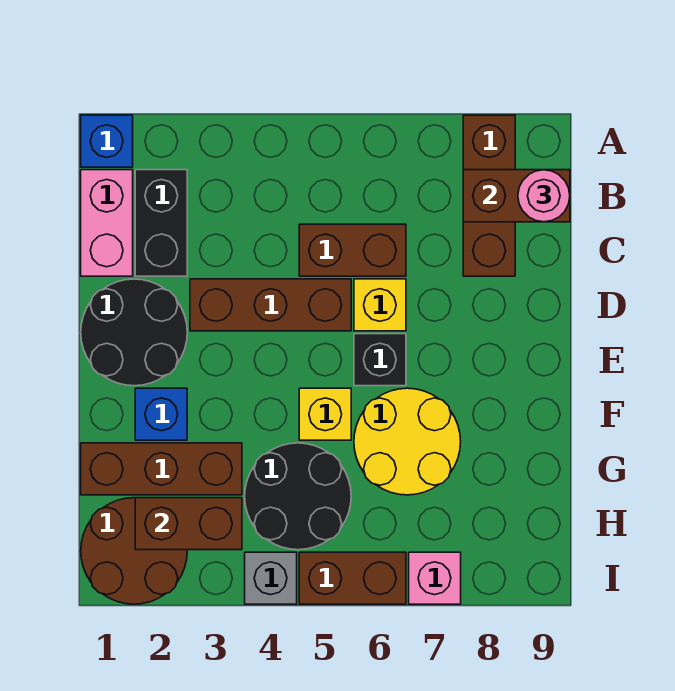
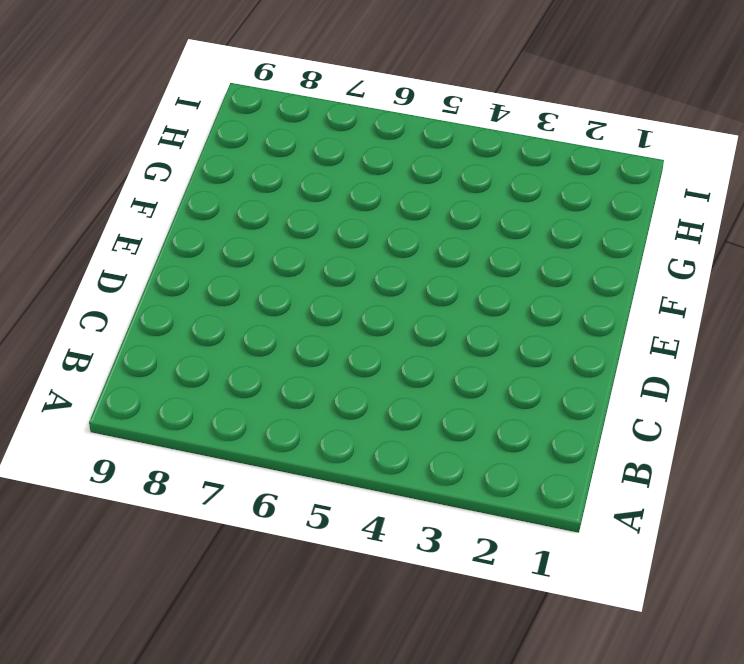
none -> blue 1x1 brick [81,115,133,167]
none -> brown 1x3 brick [463,115,515,276]
none -> pink 1x2 brick [81,170,133,276]

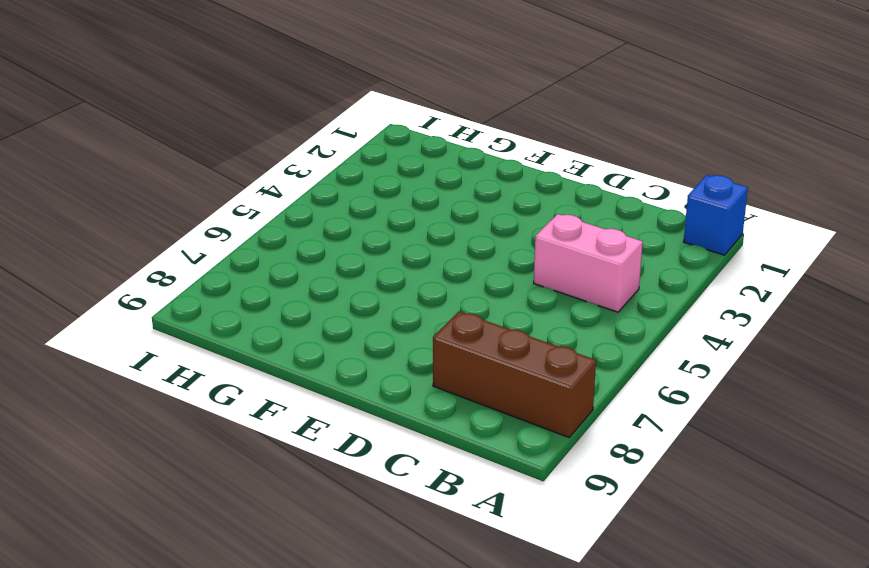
pink 1x2 brick [534,214,643,312] -> pink 1x2 brick moved to [81,170,133,276]
none -> black 1x2 brick [135,170,187,276]
none -> brown 1x2 brick [299,224,406,276]
none -> black 2x2 round brick [81,279,187,386]

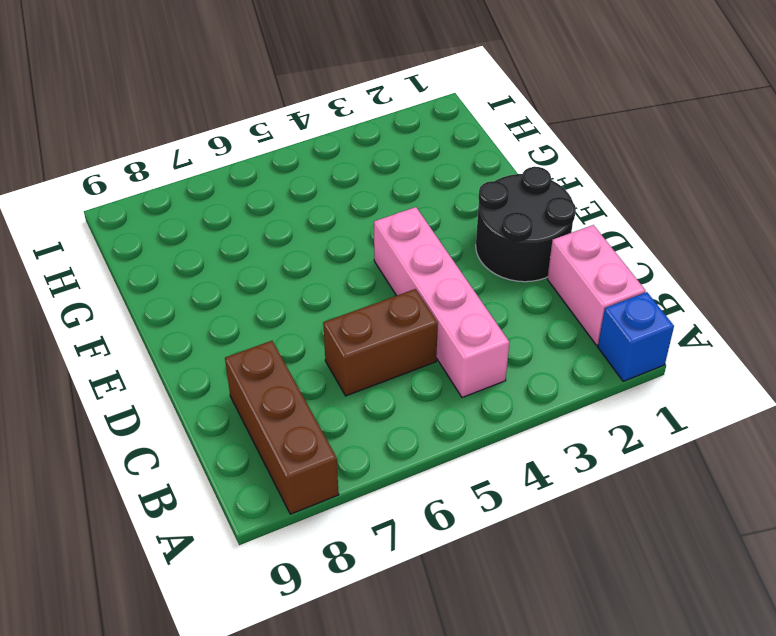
pink 1x4 brick [374,207,510,398] -> brown 1x3 brick [190,279,351,331]
none -> black 1x2 brick [135,170,187,276]
none -> yellow 1x1 brick [354,279,406,331]
none -> black 1x1 brick [354,334,406,386]

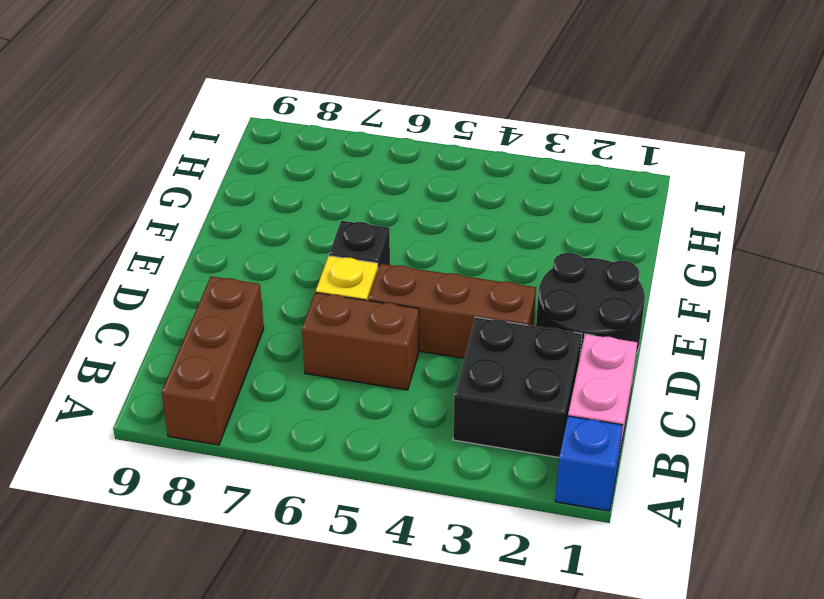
black 2x2 brick [453,317,582,457] -> black 1x2 brick [135,170,187,276]
none -> blue 1x1 brick [135,388,187,440]
none -> yellow 1x1 brick [299,388,351,440]
none -> yellow 2x2 round brick [354,388,461,495]

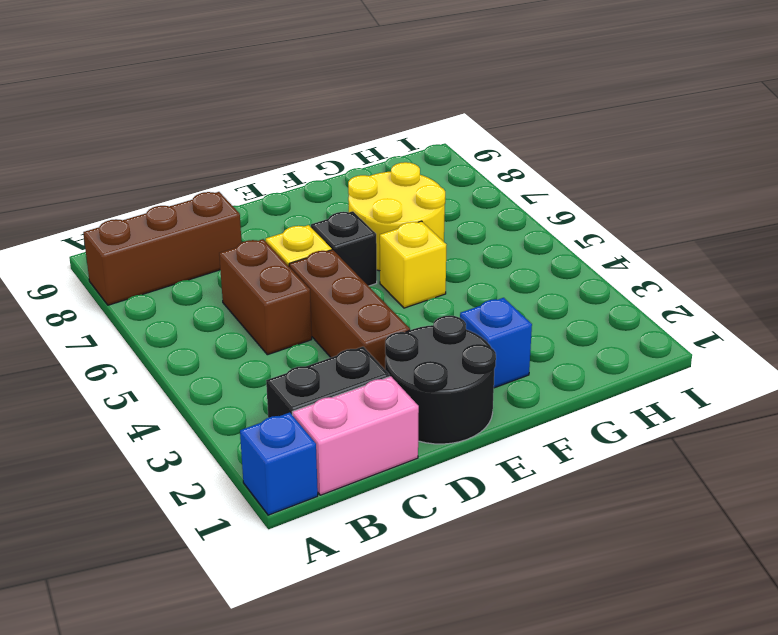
none -> brown 1x3 brick [81,443,242,495]
none -> black 2x2 round brick [245,443,351,550]
none -> brown 2x2 round brick [81,498,187,604]

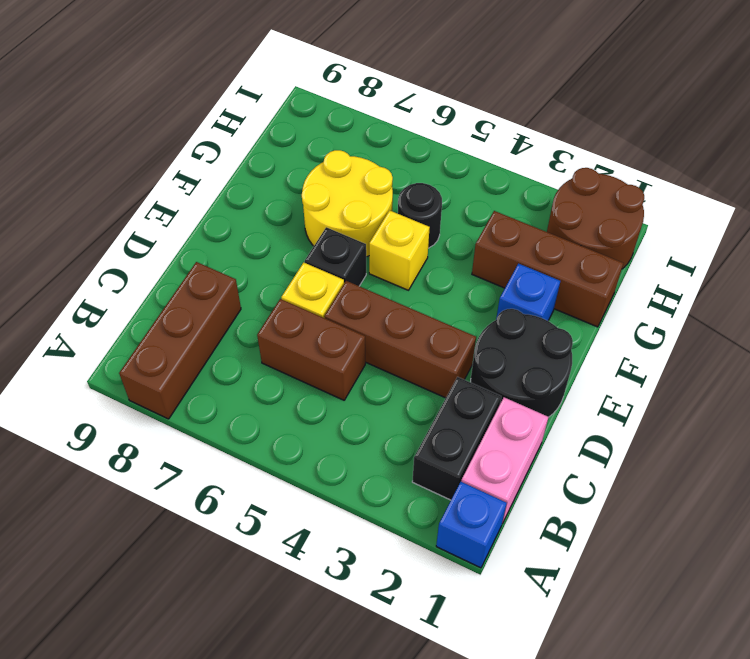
black 1x1 round brick [398,183,442,248] -> black 2x2 round brick [245,443,351,550]
none -> grey 1x1 brick [245,552,297,604]
none -> brown 1x2 brick [299,552,406,604]
none -> pink 1x1 brick [409,552,461,604]

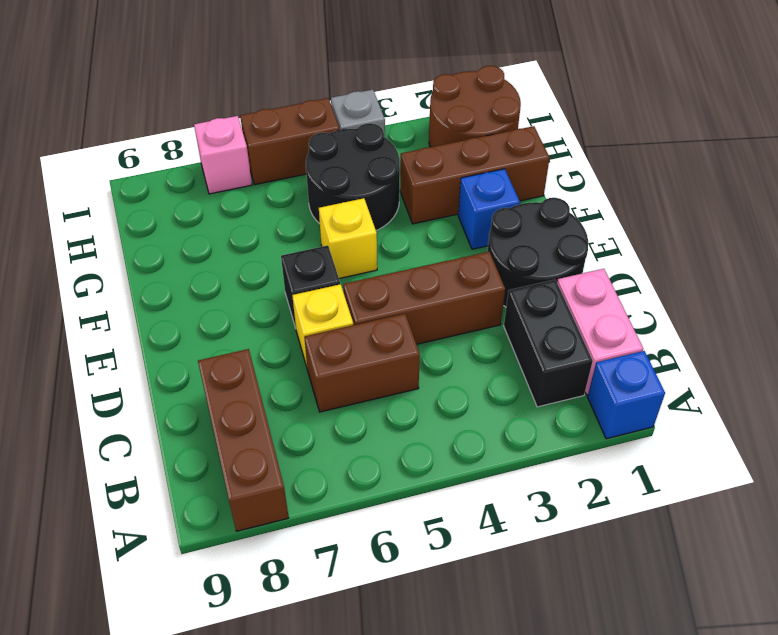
none -> yellow 2x2 round brick [354,388,461,495]
none -> brown 1x2 brick [463,170,570,222]
none -> brown 1x2 brick [135,498,242,550]

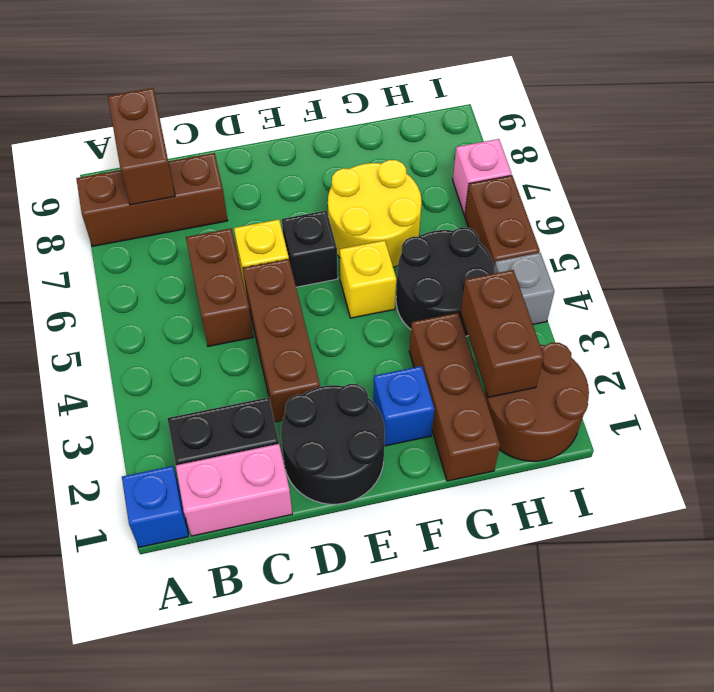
none -> pink 1x1 round brick [518,170,570,222]

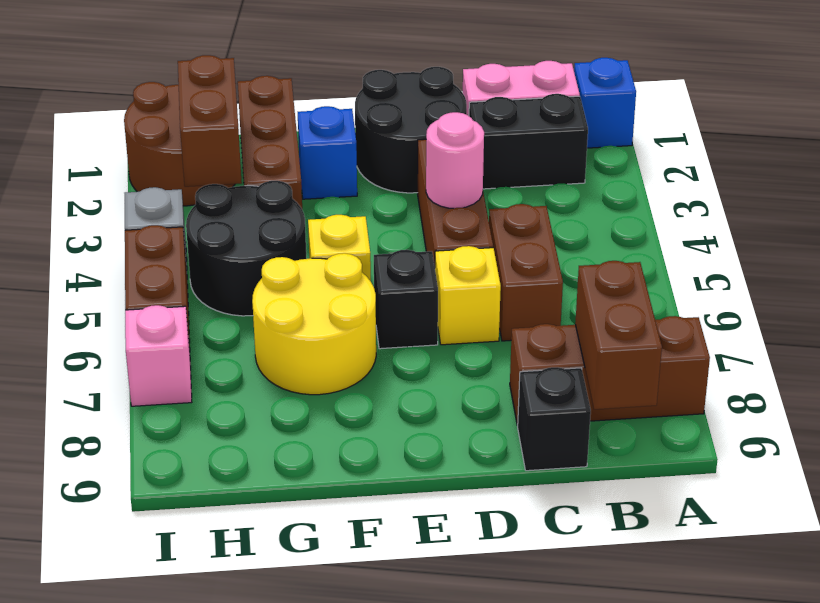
black 1x1 brick [517,367,591,471] -> none
pink 1x1 round brick [426,112,484,208] -> pink 1x1 round brick moved to [518,170,570,222]

